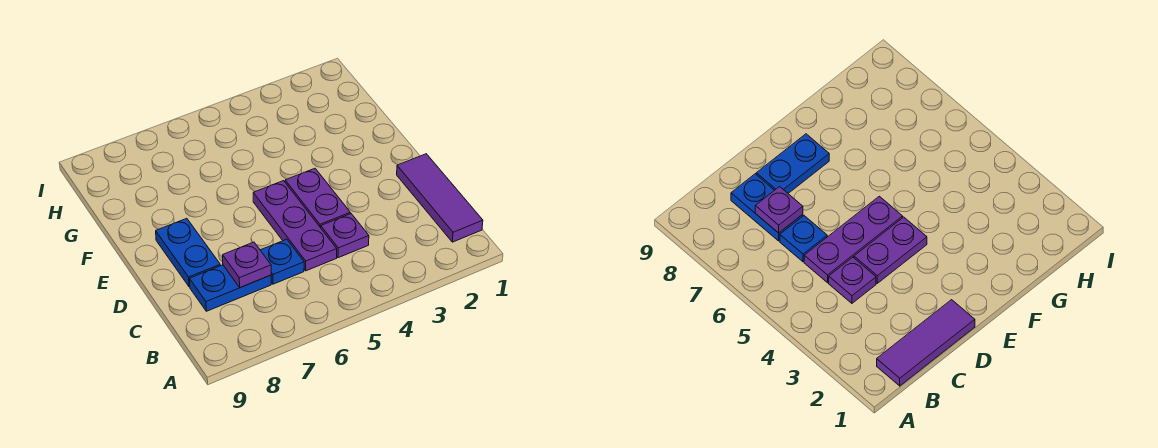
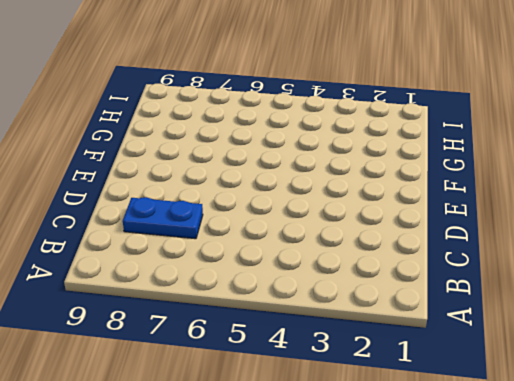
none -> purple 1x3 tile [397,154,483,242]
none -> purple 1x1 plate [321,214,369,258]

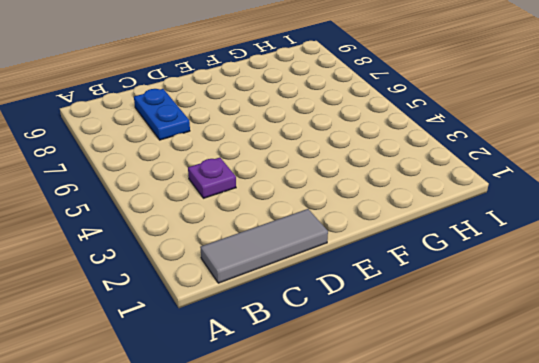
grey 1x3 tile [200,209,328,283] -> purple 1x3 tile [397,154,483,242]
none -> purple 1x3 plate [253,181,337,271]
none -> blue 1x1 plate [260,239,304,284]

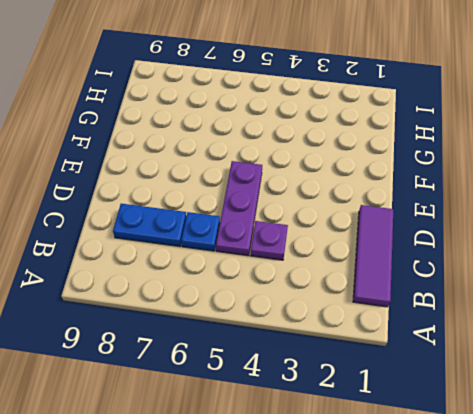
none -> purple 1x2 plate [285,168,350,228]
none -> blue 1x2 plate [156,218,220,287]

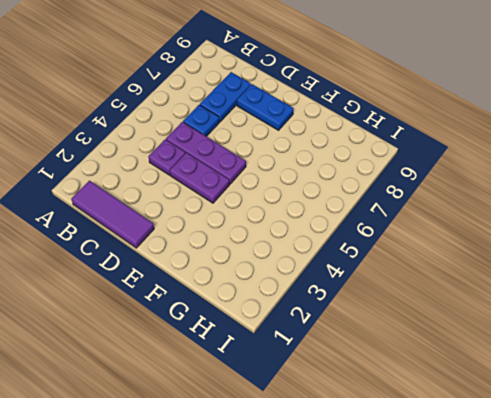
none -> purple 1x1 plate [223,242,271,288]

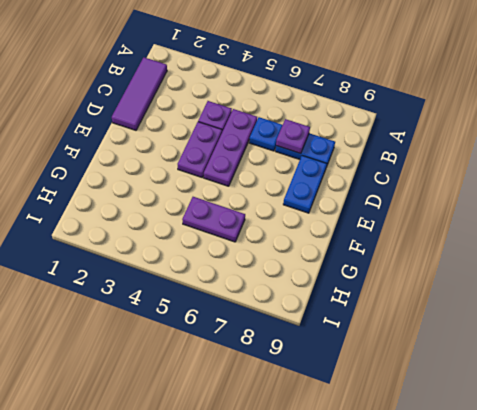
purple 1x2 plate [182,197,245,242] -> none

